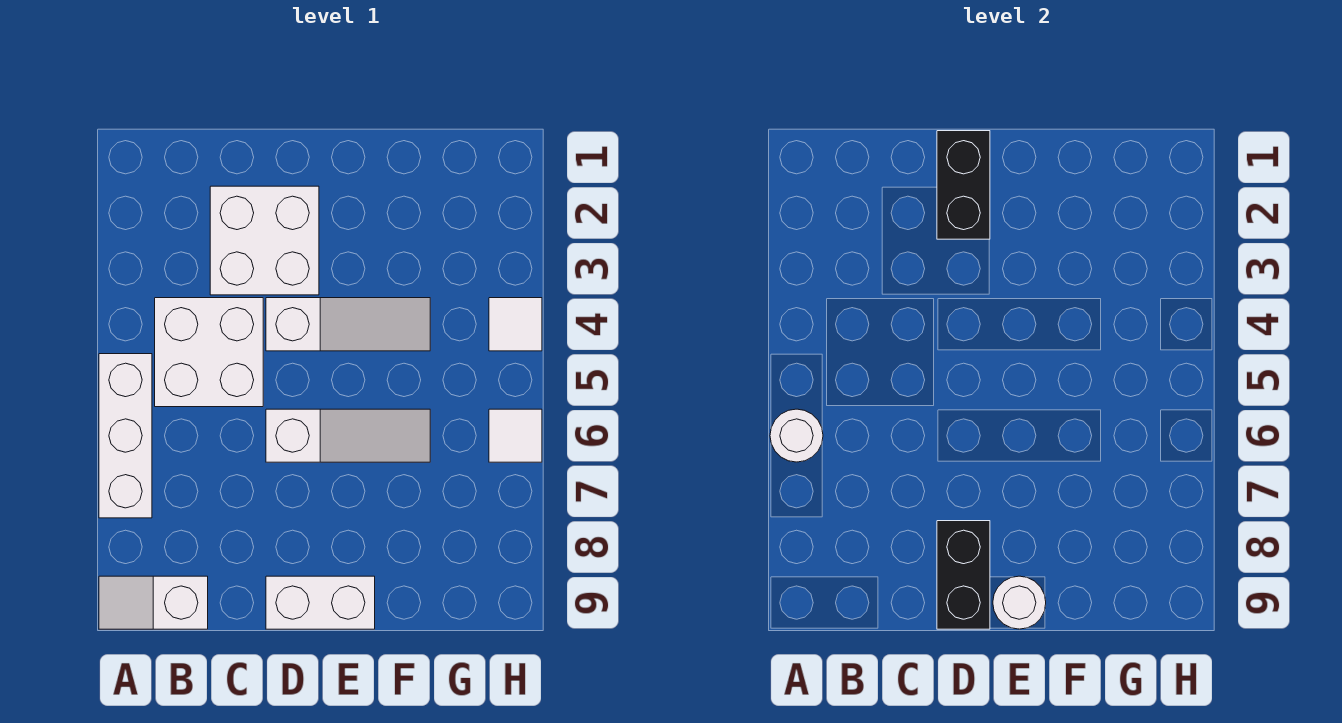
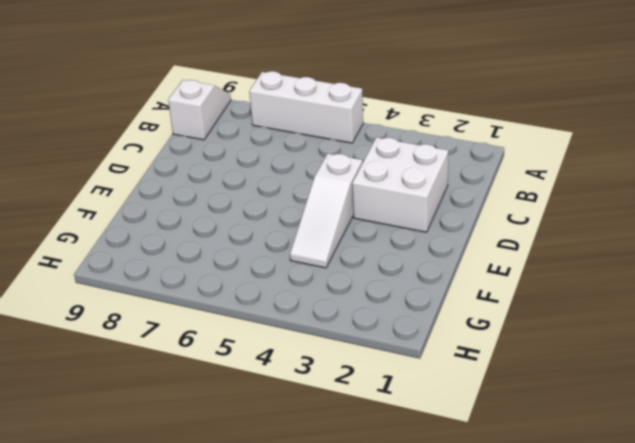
none -> white 2x2 brick [155,298,263,407]
none -> white 1x3 slope [266,409,430,462]
none -> white 1x2 brick [266,576,375,629]

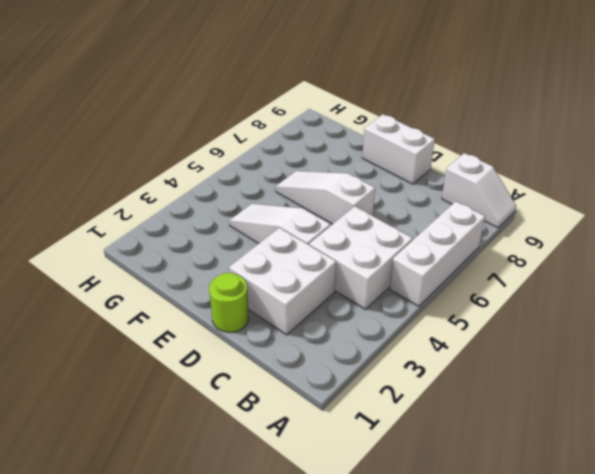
lime 1x1 round brick [209,273,249,332] -> none
none -> white 1x1 tile [489,298,542,351]
none -> white 1x1 tile [489,409,542,462]
none -> white 1x1 round brick [770,409,823,462]

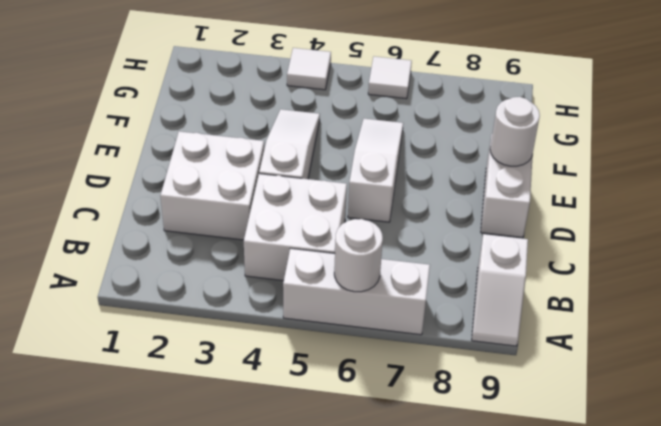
none -> black 1x2 brick [937,131,990,239]
none -> black 1x2 brick [937,521,990,629]

